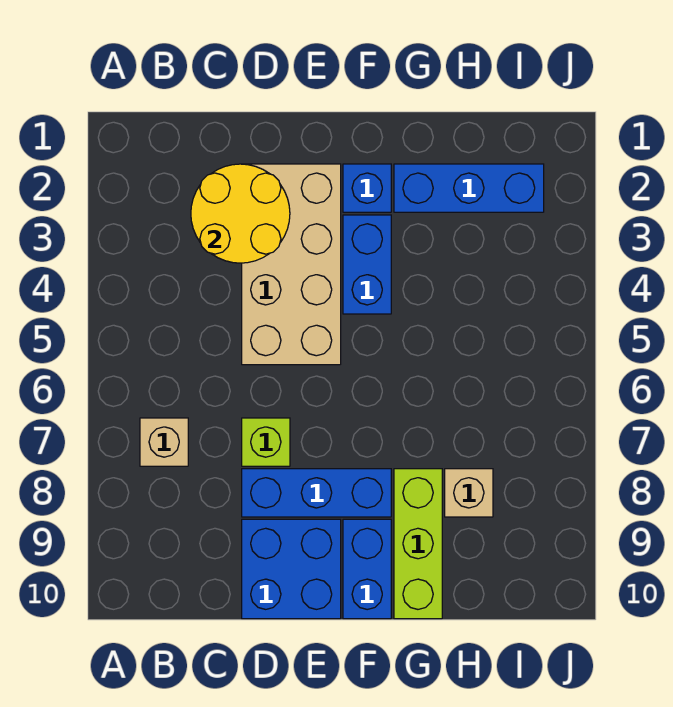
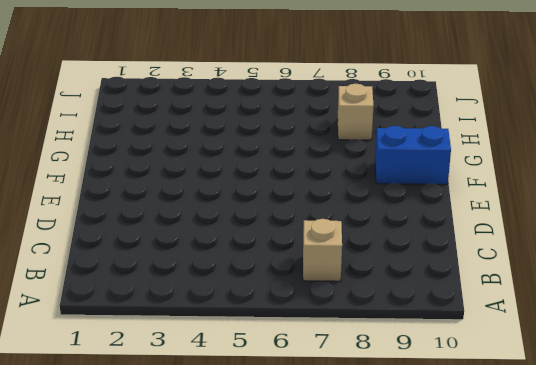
none -> tan 2x4 brick [242,164,341,365]
none -> lime 1x1 brick [242,418,290,466]
none -> blue 1x3 brick [242,469,391,517]

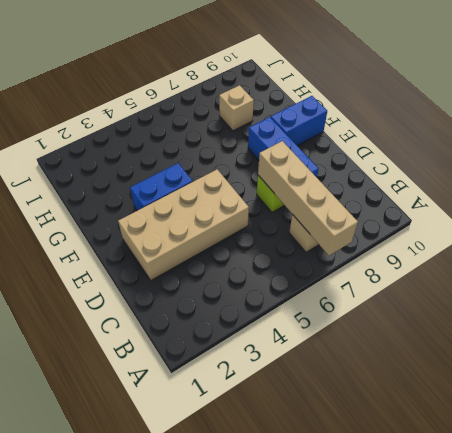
tan 1x4 brick [258,141,358,255] -> none
none -> blue 2x2 brick [242,519,341,619]
none -> blue 1x1 brick [343,164,391,212]
none -> blue 1x3 brick [394,164,544,212]

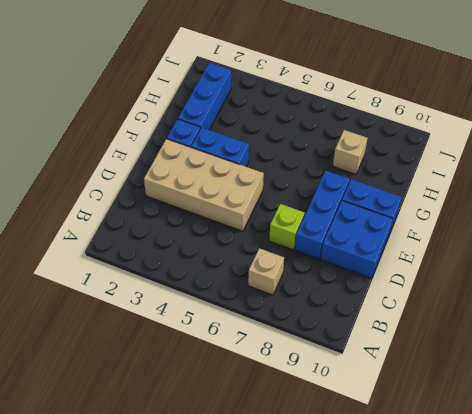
none -> lime 1x3 brick [394,469,442,619]
none -> yellow 2x2 round brick [191,164,290,263]

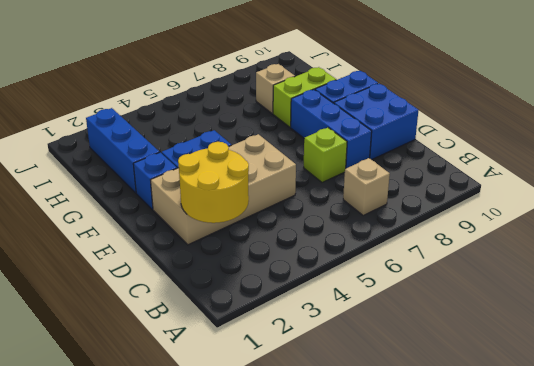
lime 1x2 brick [273,67,336,127] -> lime 1x3 brick [394,469,442,619]

